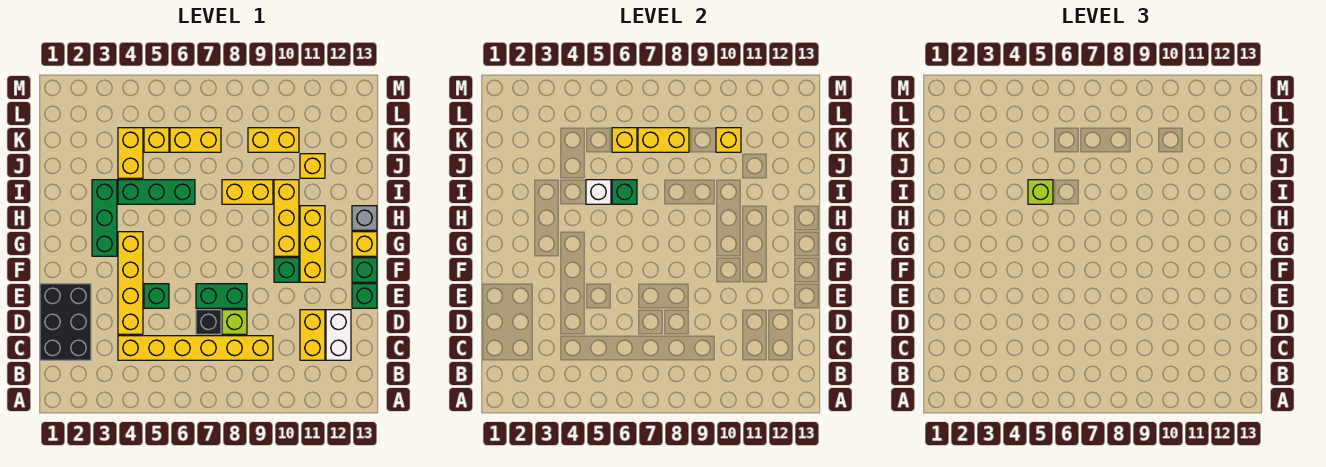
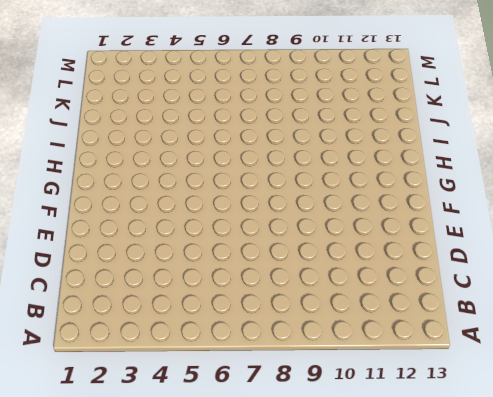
none -> black 2x3 brick [40,284,91,360]
none -> yellow 1x6 brick [118,336,273,360]
none -> yellow 1x2 brick [300,310,325,360]
none -> white 1x2 brick [326,310,351,360]

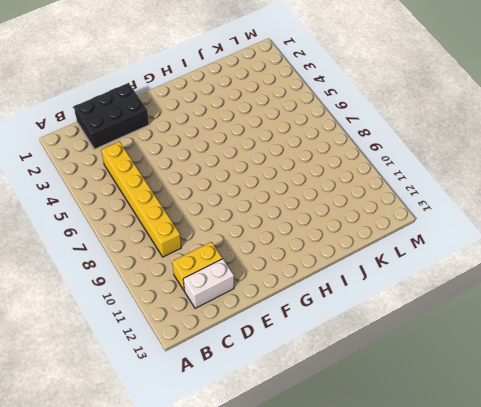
none -> yellow 1x4 brick [118,232,143,334]
none -> black 1x1 brick [196,310,221,334]
none -> lime 1x1 brick [222,310,247,334]
none -> green 1x1 brick [144,284,169,308]

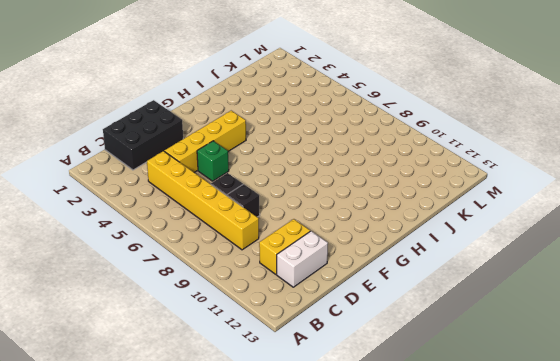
black 1x1 brick [227,184,260,217] -> lime 1x1 brick [222,310,247,334]
none -> green 1x2 brick [196,284,247,308]
none -> green 1x1 brick [352,284,377,308]
none -> green 1x1 brick [274,258,299,282]
none -> yellow 1x3 brick [300,206,325,282]

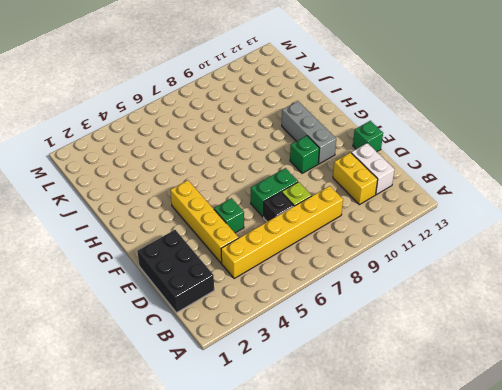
grey 1x3 brick [282,101,336,164] -> yellow 1x3 brick [300,206,325,282]
none -> green 1x1 brick [352,258,377,282]
none -> green 1x3 brick [92,180,117,256]
none -> yellow 1x3 brick [274,180,299,256]
none -> yellow 1x1 brick [352,232,377,256]

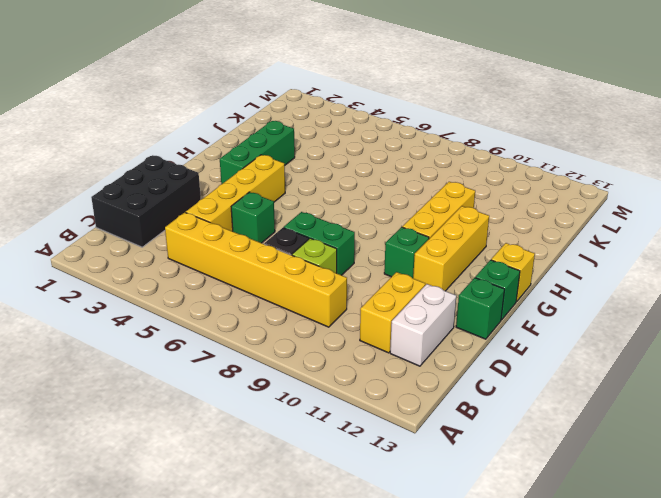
none -> grey 1x1 brick [352,206,377,230]
none -> green 1x3 brick [118,180,195,204]
none -> yellow 1x2 brick [222,180,273,204]
none -> yellow 1x2 brick [118,128,143,178]

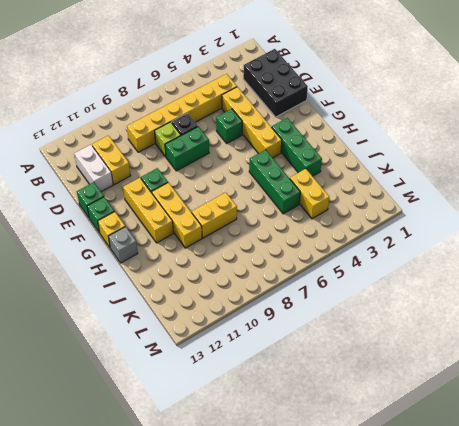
green 1x3 brick [249,150,300,214] -> green 1x3 brick turned to [118,180,195,204]
none -> yellow 1x1 brick [300,154,325,178]
none -> yellow 1x1 brick [144,128,169,152]
none -> yellow 1x2 brick [170,128,221,152]
none -> yellow 1x2 brick [248,128,299,152]

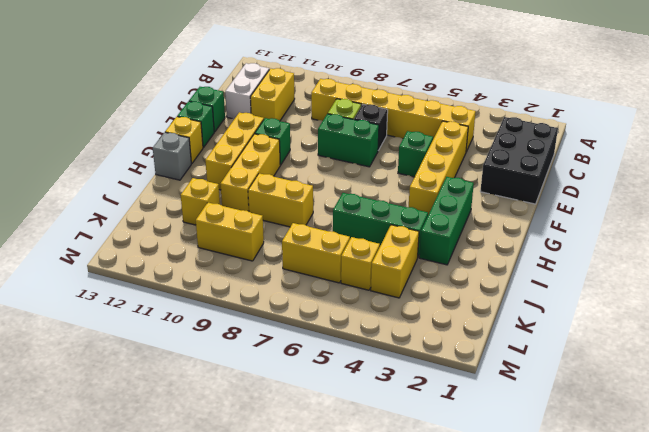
none -> white 1x1 brick [586,180,611,204]
none -> green 1x1 brick [612,180,637,204]
none -> yellow 1x1 brick [612,128,637,152]
none -> yellow 1x2 brick [638,128,689,152]

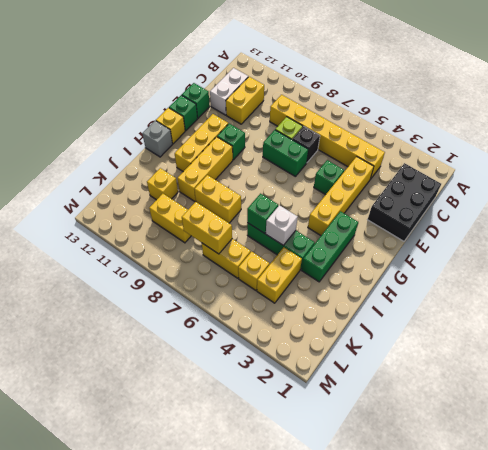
none -> yellow 1x1 brick [612,128,637,152]
none -> yellow 1x1 brick [716,128,741,152]
none -> lime 1x1 brick [1028,180,1053,204]

